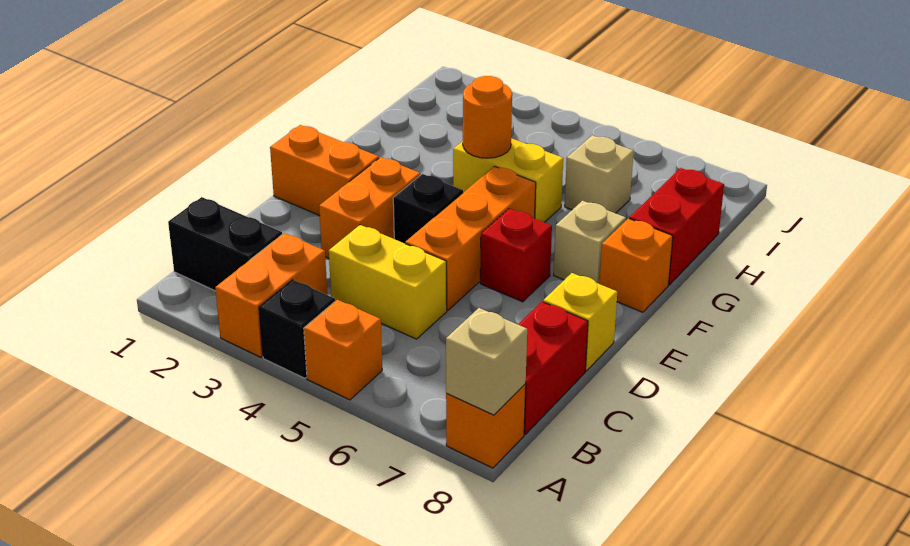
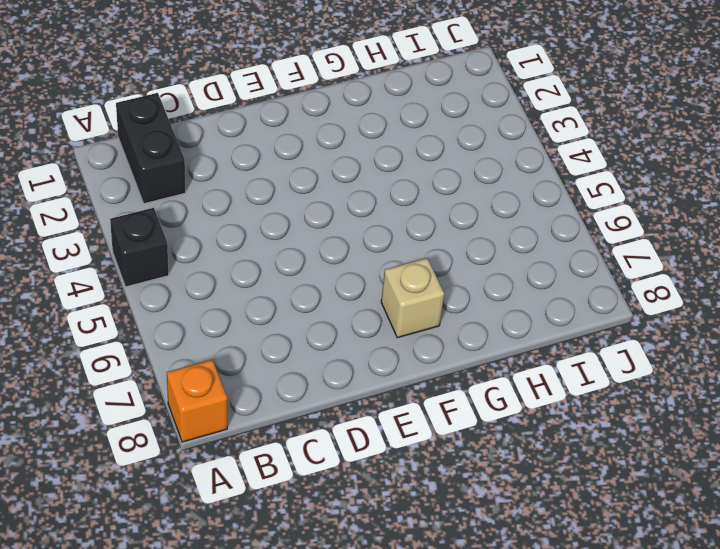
none -> orange 1x2 brick [215,233,327,357]
none -> orange 1x1 brick [304,300,382,400]
none -> red 1x2 brick [518,302,588,434]

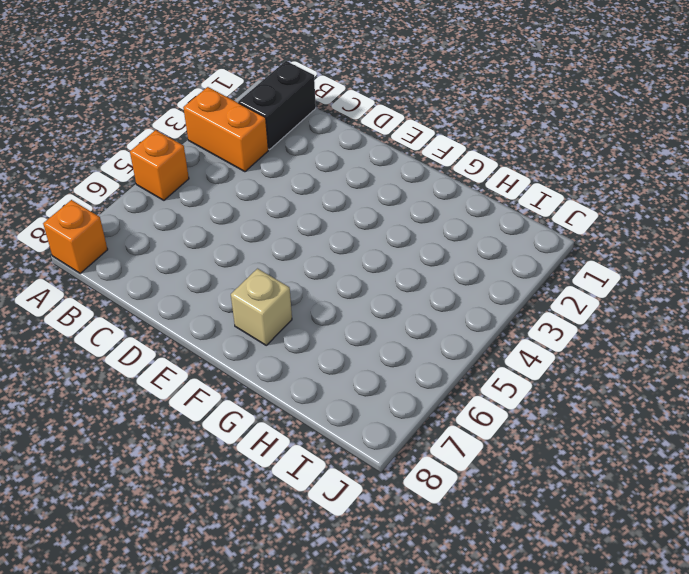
none -> black 1x1 brick [259,280,335,378]
none -> red 1x2 brick [518,302,588,434]
none -> yellow 1x2 brick [329,225,447,339]

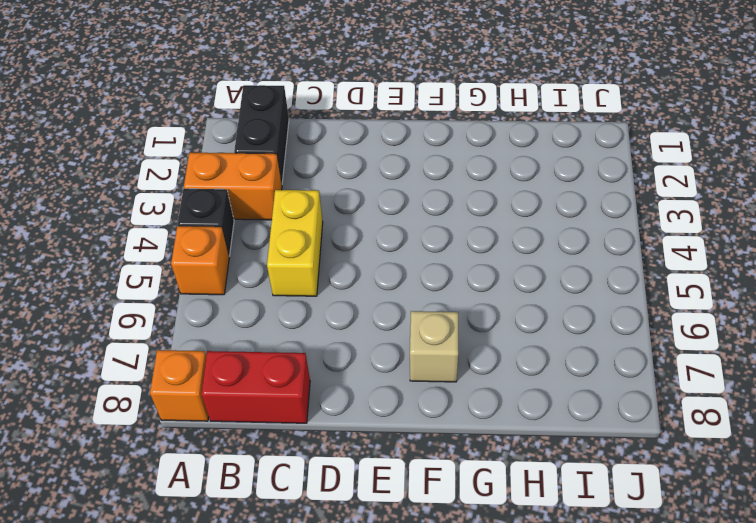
none -> orange 1x2 brick [319,157,420,258]
none -> orange 1x3 brick [405,166,536,310]
none -> yellow 1x1 brick [543,273,617,371]

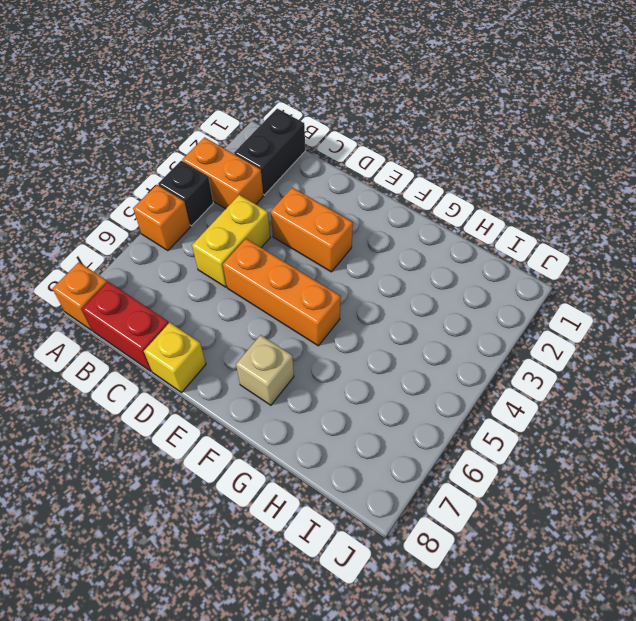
none -> orange 1x2 brick [270,125,379,216]
none -> black 1x1 brick [393,174,463,243]
none -> red 1x1 brick [480,209,552,302]

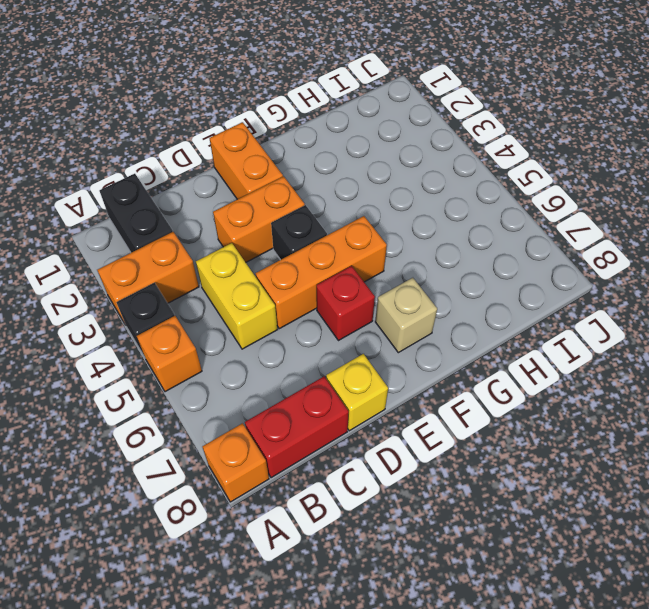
none -> orange 1x1 brick [599,218,673,312]
none -> yellow 1x2 brick [453,138,563,222]
none -> red 1x2 brick [629,168,724,285]

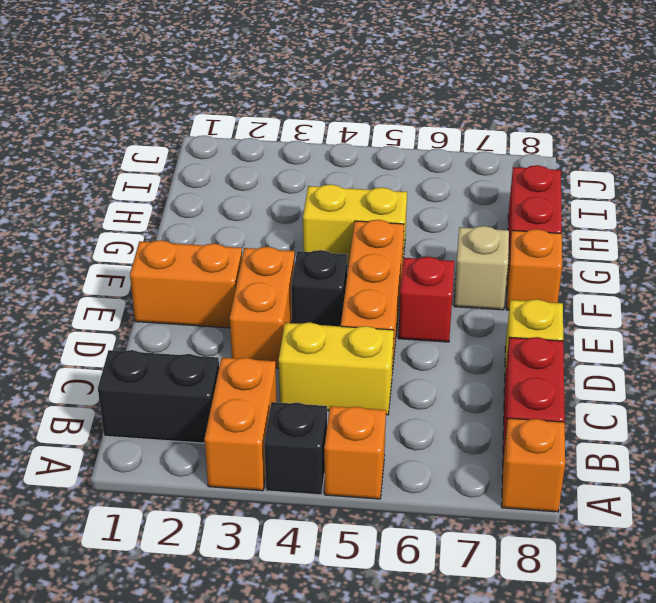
none -> tan 1x1 brick [565,135,634,213]
none -> tan 1x1 brick [446,308,527,415]
none -> orange 1x1 round brick [463,76,512,158]

